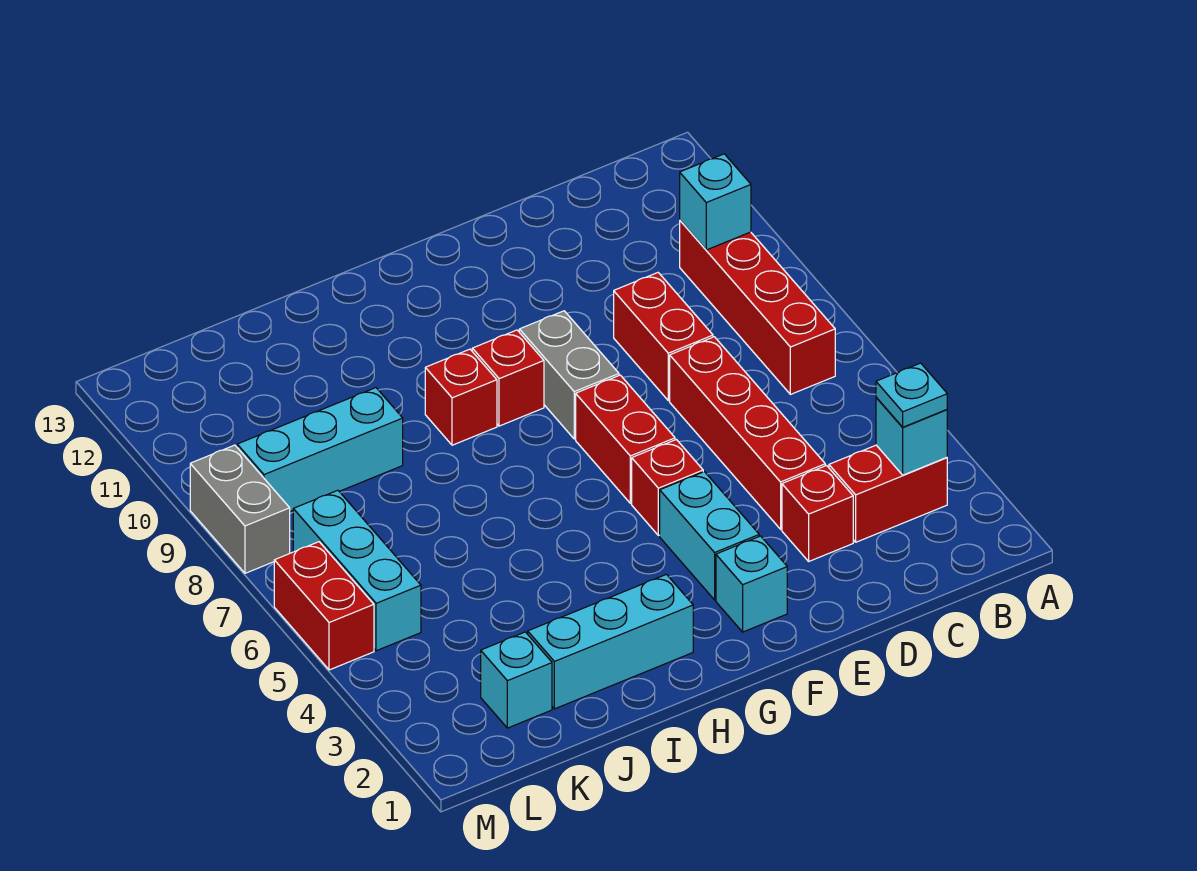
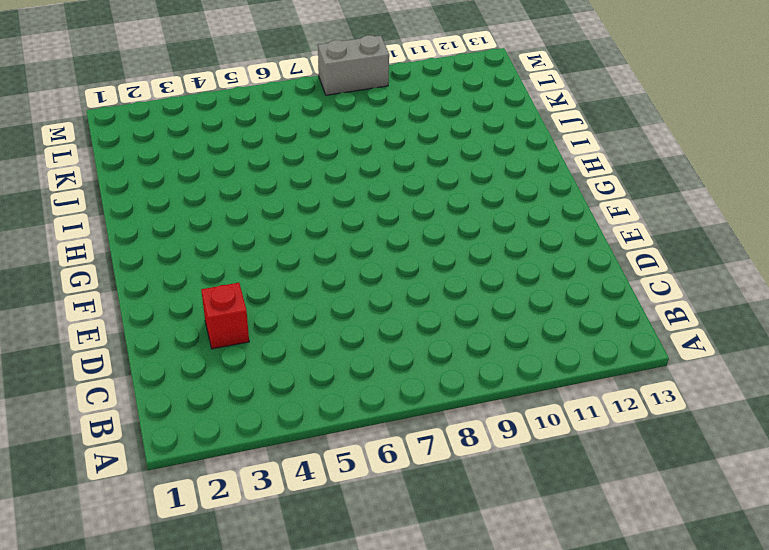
none -> red 1x2 brick [829,445,947,542]
none -> red 1x4 brick [680,221,835,394]
none -> red 1x4 brick [670,337,825,529]

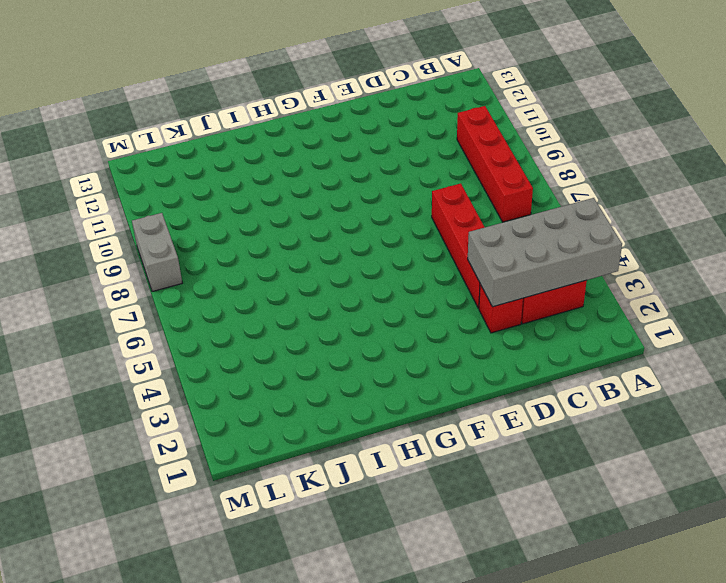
grey 2x4 brick [468,198,622,307] -> cyan 1x1 brick [876,397,947,475]
none -> red 1x2 brick [614,273,713,401]
none -> cyan 1x1 brick [716,536,787,632]
none -> cyan 1x2 brick [660,472,759,600]

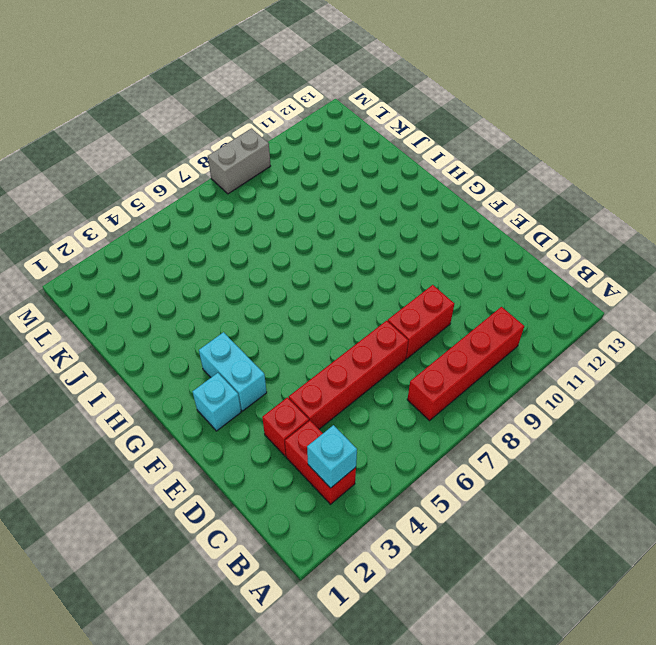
cyan 1x2 brick [199,332,267,411] -> cyan 1x2 brick turned to [660,472,759,600]
none -> red 1x1 brick [632,440,703,536]
none -> red 1x2 brick [576,375,675,503]
none -> grey 1x2 brick [519,311,619,439]

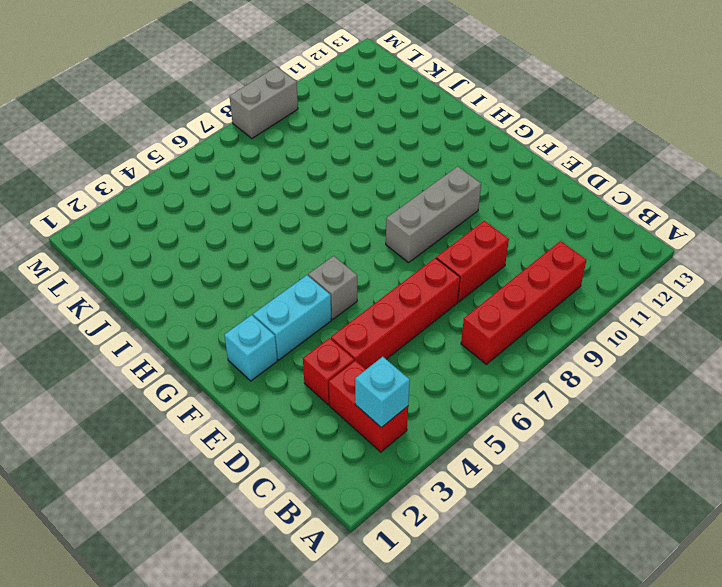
grey 1x1 brick [308,256,357,319] -> red 1x1 brick [632,440,703,536]
grey 1x3 brick [386,167,481,263] -> grey 1x2 brick [519,311,619,439]
none -> red 1x2 brick [576,375,675,503]
none -> red 1x1 brick [472,330,544,426]
none -> cyan 1x3 brick [528,574,693,709]

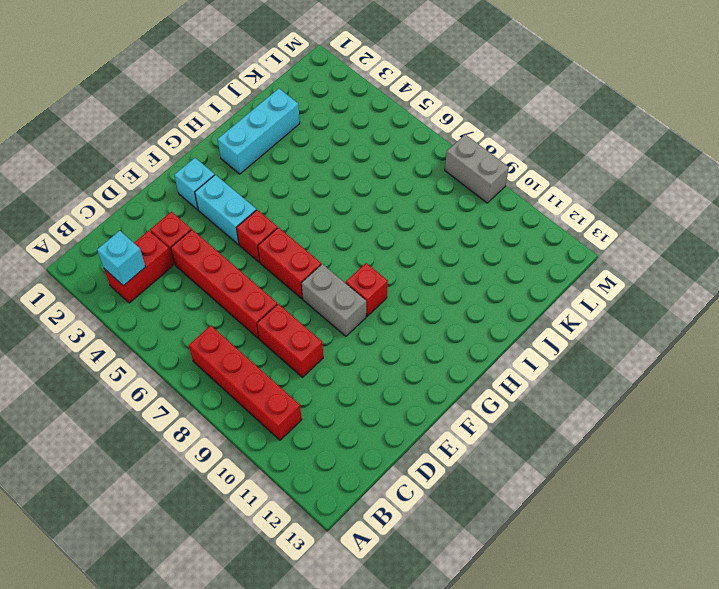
none -> red 1x1 brick [425,349,497,445]
none -> cyan 1x3 brick [237,388,403,511]
none -> cyan 1x1 brick [481,632,552,728]

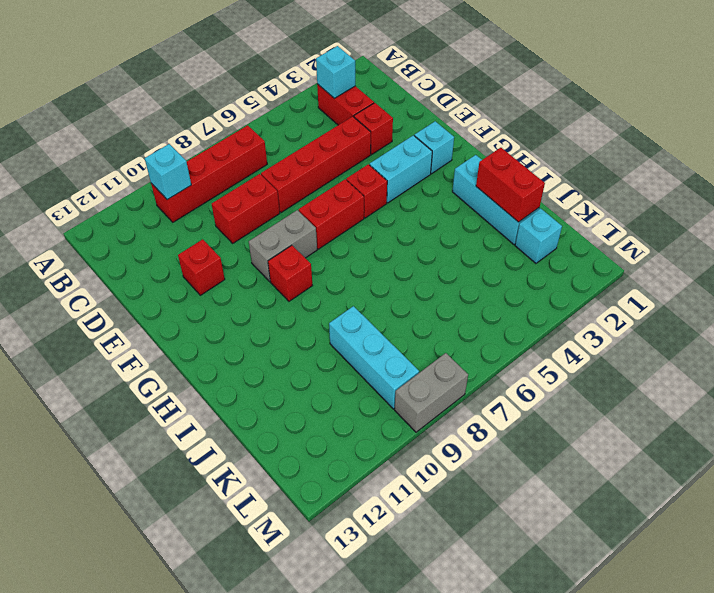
red 1x1 brick [178,239,225,295] -> red 1x1 brick moved to [425,349,497,445]
red 1x2 brick [476,148,545,222] -> red 1x2 brick turned to [274,542,374,670]
none -> cyan 1x3 brick [293,490,421,651]
none -> cyan 1x1 plate [876,363,947,427]

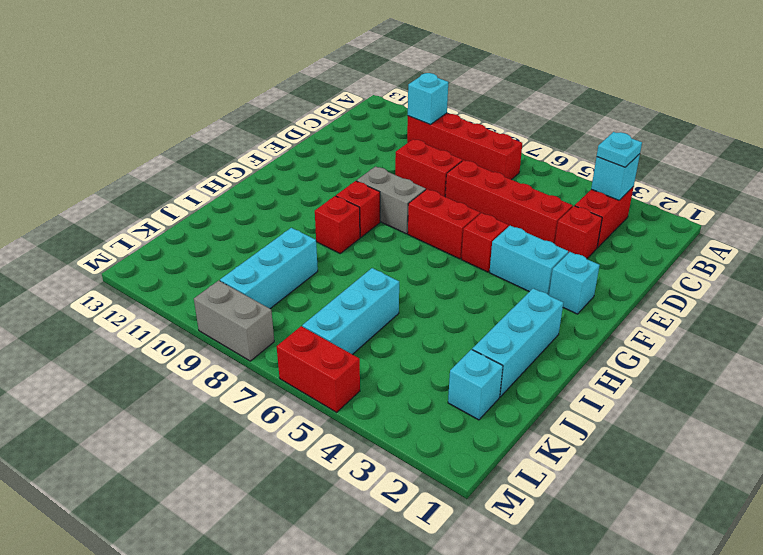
cyan 1x3 brick [302,268,399,355] -> cyan 1x3 brick turned to [293,490,421,651]

